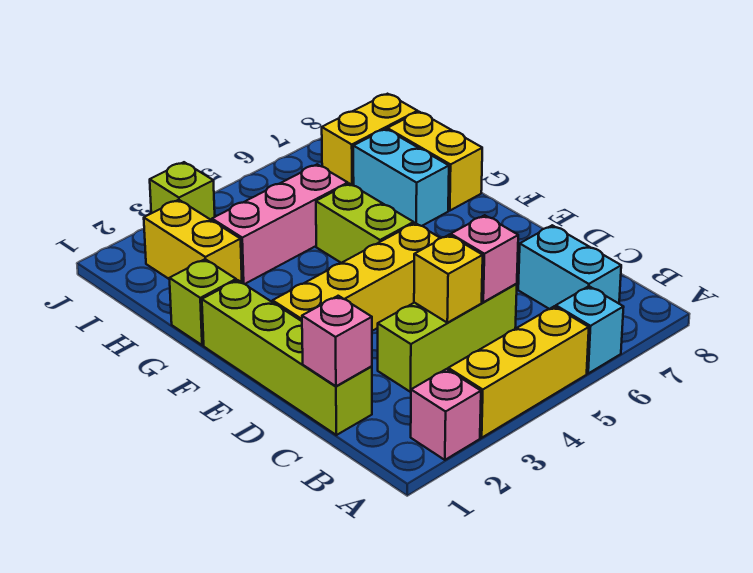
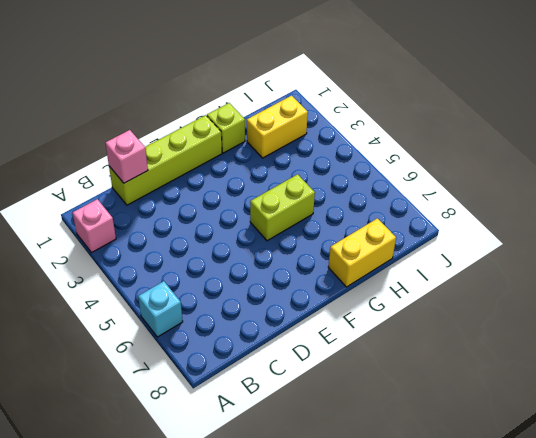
none -> yellow 1x3 brick [448,306,589,438]
none -> cyan 1x2 brick [518,225,621,309]
none -> lime 1x3 brick [378,284,517,392]

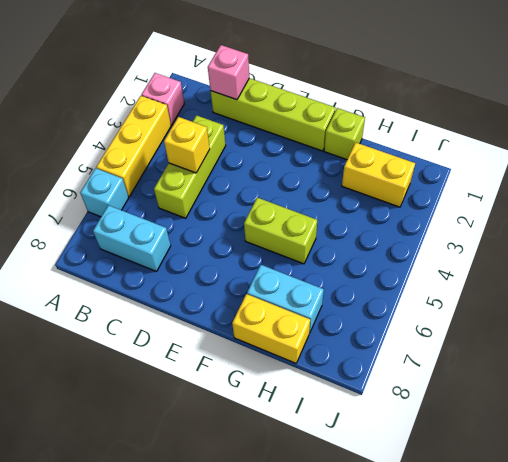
none -> yellow 1x4 brick [273,223,440,331]
none -> pink 1x3 brick [212,164,348,284]
none -> yellow 1x2 brick [322,94,418,186]

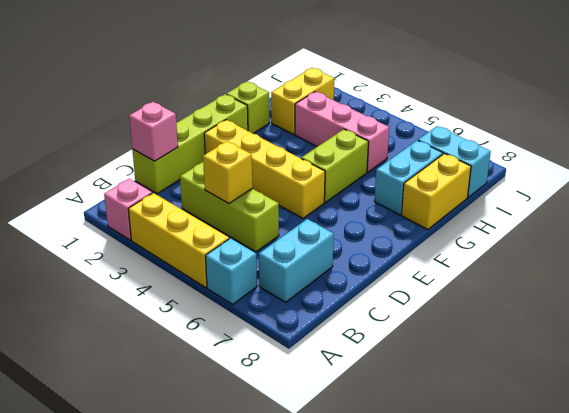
cyan 1x2 brick [418,126,491,197] -> yellow 1x2 brick [322,94,418,186]
none -> lime 1x1 brick [150,162,215,220]
none -> pink 1x1 brick [451,215,518,302]

